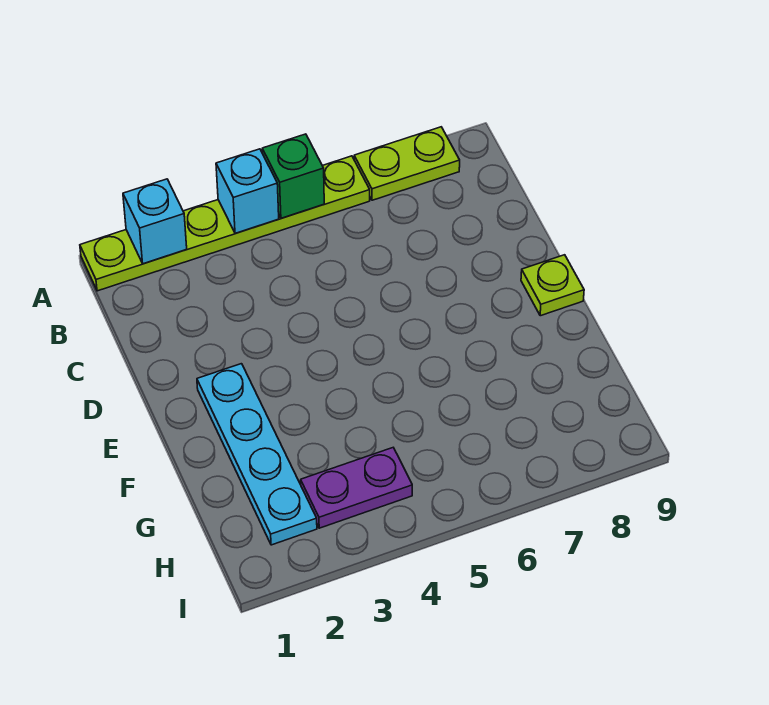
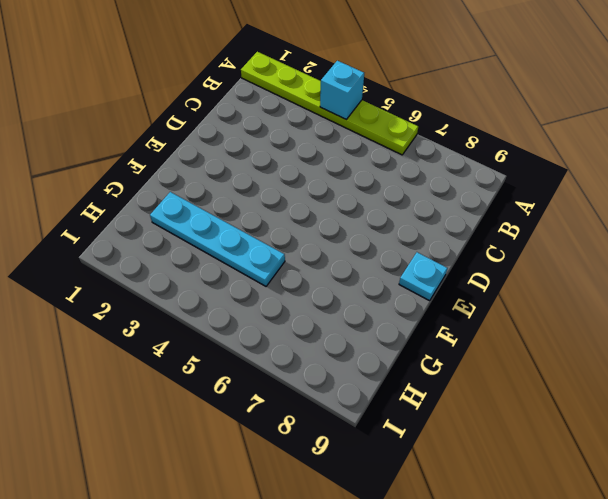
cyan 1x1 plate [399,252,448,301] -> lime 1x1 plate [521,255,584,316]
cyan 1x4 plate [150,192,285,286] -> cyan 1x4 plate turned to [197,364,317,545]
none -> lime 1x2 plate [354,127,460,200]
none -> purple 1x2 plate [301,448,412,528]

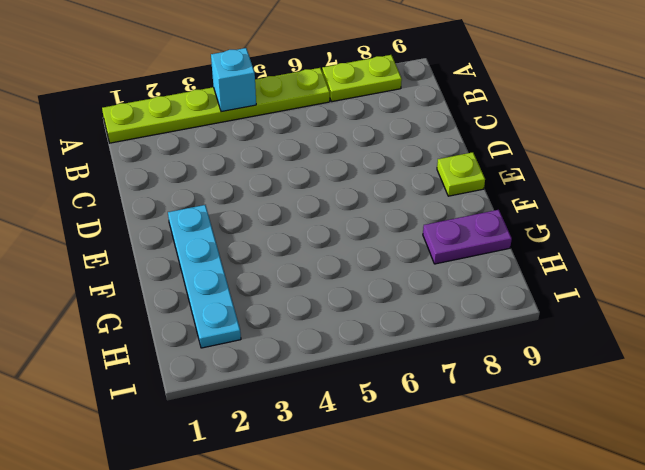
purple 1x2 plate [423,210,512,264] -> purple 1x2 plate moved to [301,448,412,528]
none -> cyan 1x1 brick [123,179,187,264]
none -> green 1x1 brick [262,134,324,218]

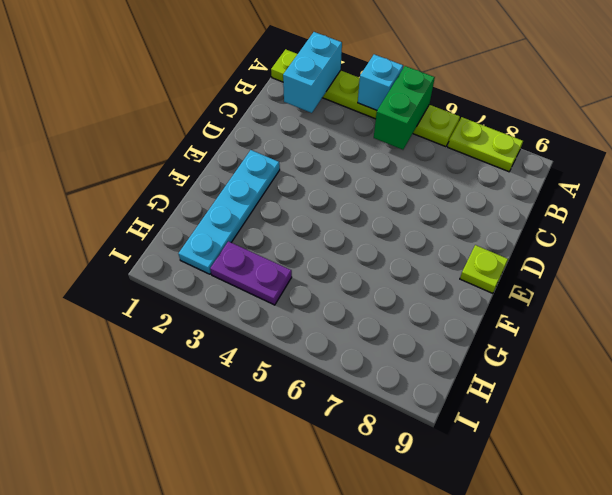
cyan 1x2 brick [283,32,342,113] -> cyan 1x1 brick [123,179,187,264]
green 1x2 brick [374,66,435,150] -> green 1x1 brick [262,134,324,218]

